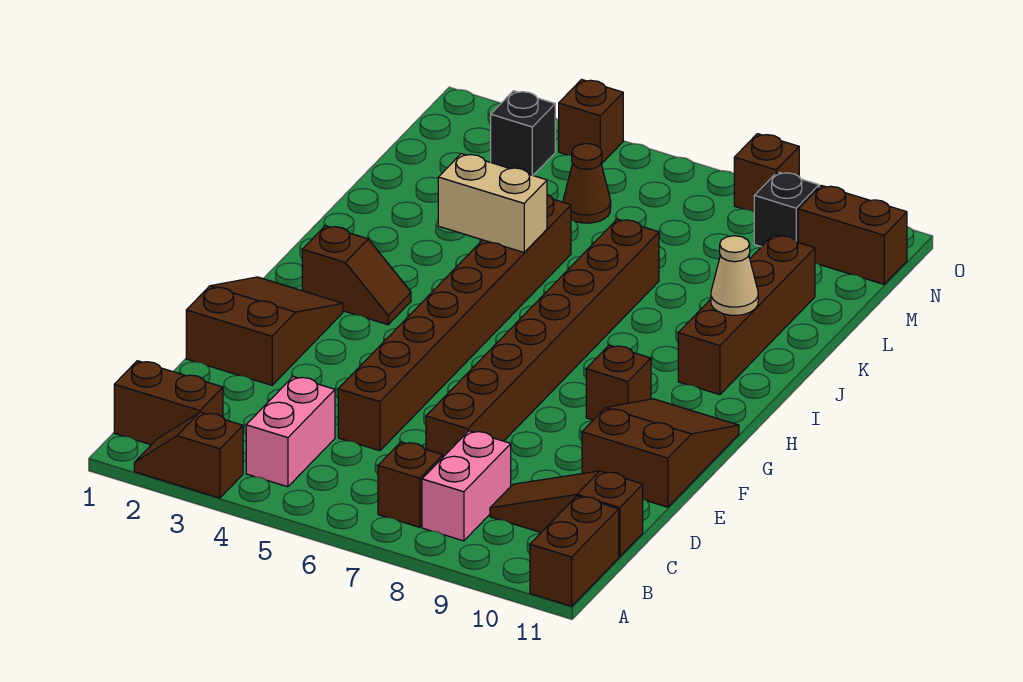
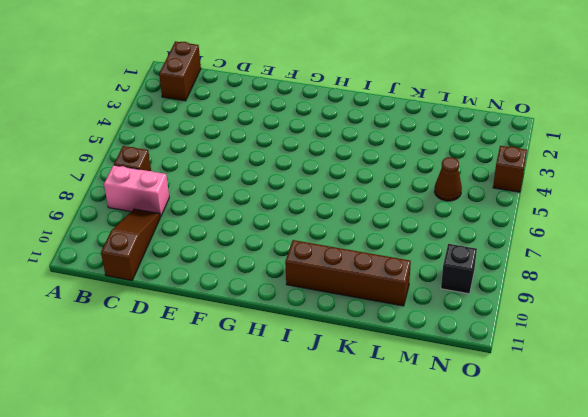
none -> brown 1x2 slope [134,412,243,498]
none -> brown 1x2 brick [530,496,619,606]
none -> pink 1x2 brick [246,377,335,487]

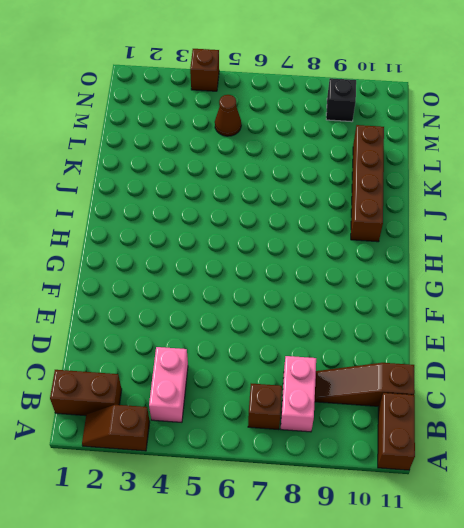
none -> brown 1x8 brick [338,195,571,451]
none -> brown 1x8 brick [426,219,659,457]
none -> brown 2x3 slope [186,277,343,385]

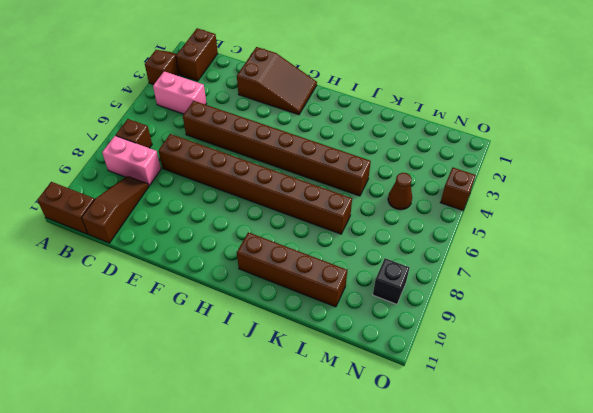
none -> brown 2x3 slope [582,399,739,507]
none -> brown 1x1 brick [586,345,651,420]
none -> brown 1x2 slope [302,226,411,325]

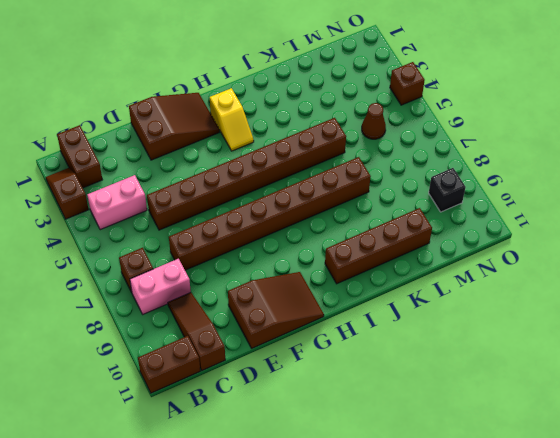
yellow 1x2 slope [210,88,254,151] -> brown 1x2 slope [302,226,411,325]
none -> brown 1x1 brick [586,345,651,420]
none -> black 1x1 brick [491,91,555,175]
none -> brown 1x2 brick [798,185,907,284]

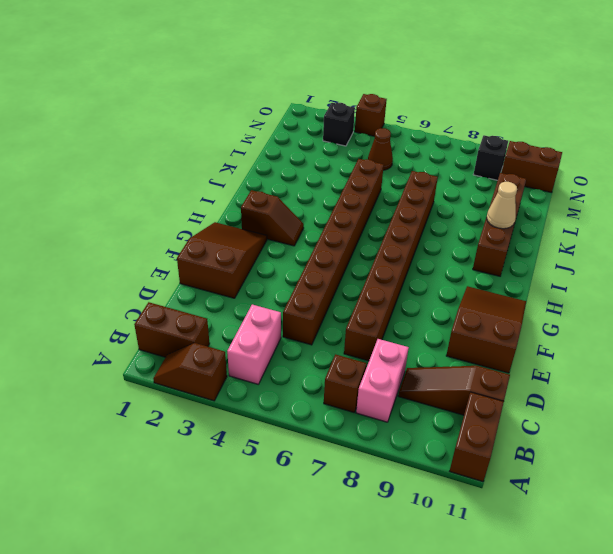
none -> brown 1x1 brick [586,345,651,420]
none -> brown 1x1 brick [734,134,799,212]
none -> tan 1x2 brick [438,154,547,252]

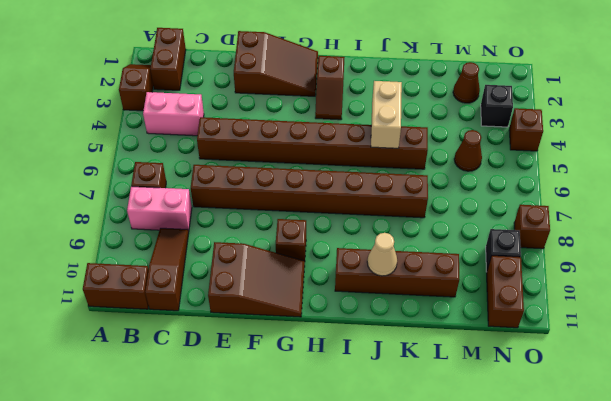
brown 1x1 cone [453,62,480,103] -> none

